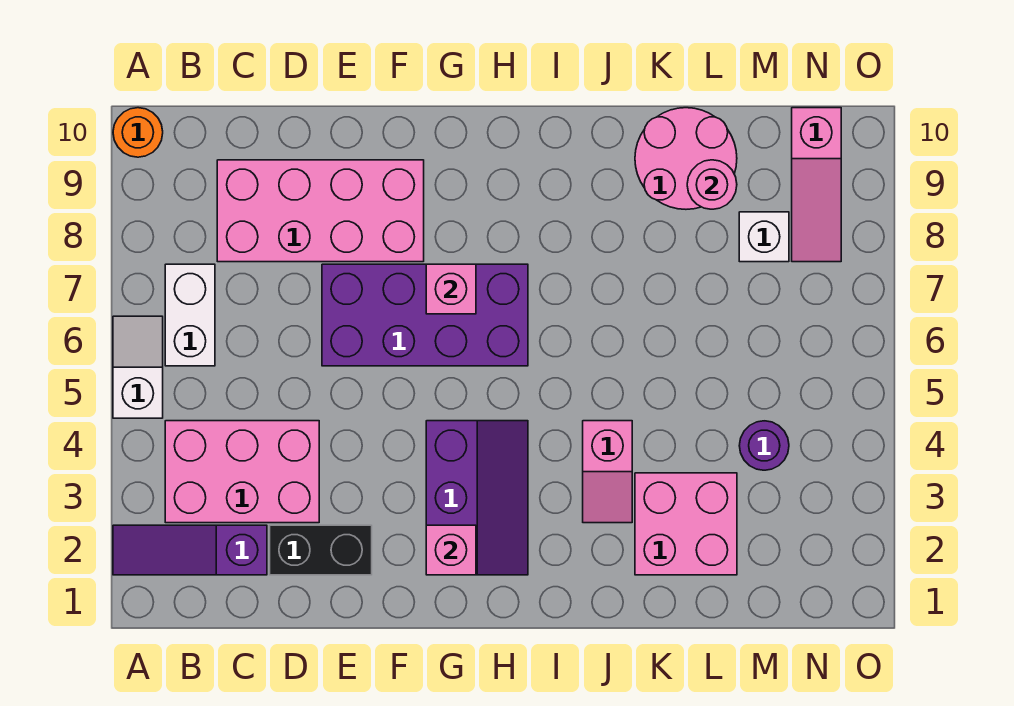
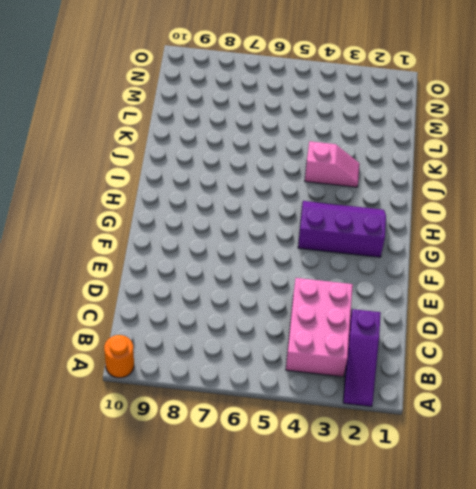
none -> white 1x2 slope [113,316,163,418]
none -> white 1x2 brick [165,264,215,366]
none -> pink 2x4 brick [217,160,424,262]

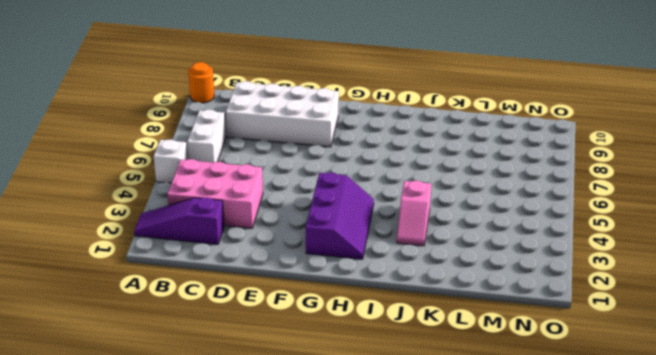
white 2x4 brick [226,81,339,147] -> pink 2x4 brick [217,160,424,262]
none -> black 1x2 brick [270,525,372,575]
none -> purple 2x4 brick [322,264,528,366]
none -> pink 2x2 brick [635,473,737,575]

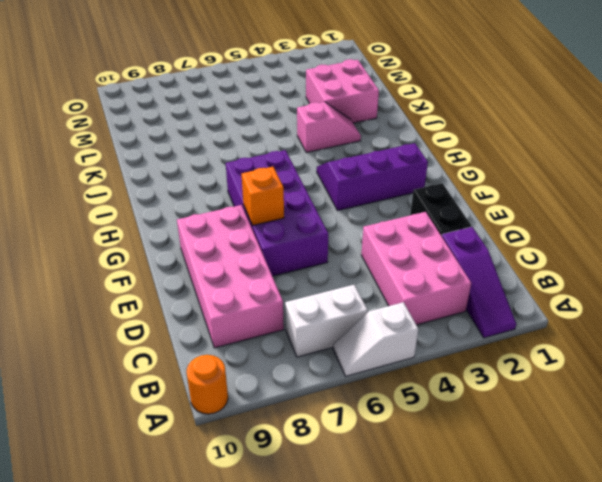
orange 1x1 brick [242,167,284,225] -> none
none -> pink 2x2 round brick [635,108,737,209]
none -> purple 1x1 round brick [739,421,789,470]
none -> white 1x1 brick [739,212,789,262]

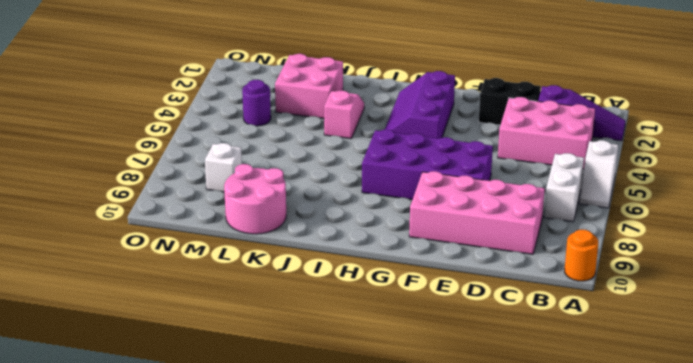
none -> pink 1x3 slope [792,108,841,262]
none -> pink 1x1 brick [426,525,476,575]
none -> pink 1x1 brick [426,264,476,314]

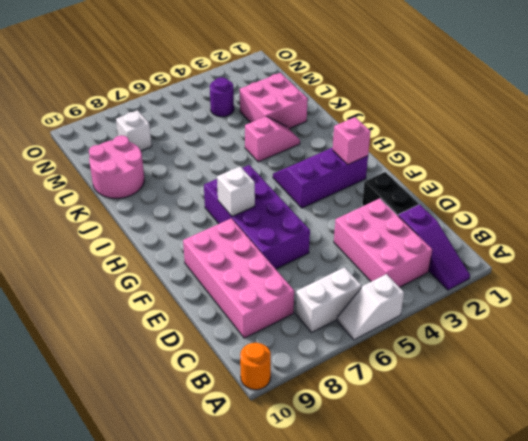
white 1x1 brick [217,167,255,216] -> pink 1x1 brick [426,264,476,314]
none -> pink 1x3 slope [792,108,841,262]
none -> pink 1x1 round brick [687,160,737,209]

